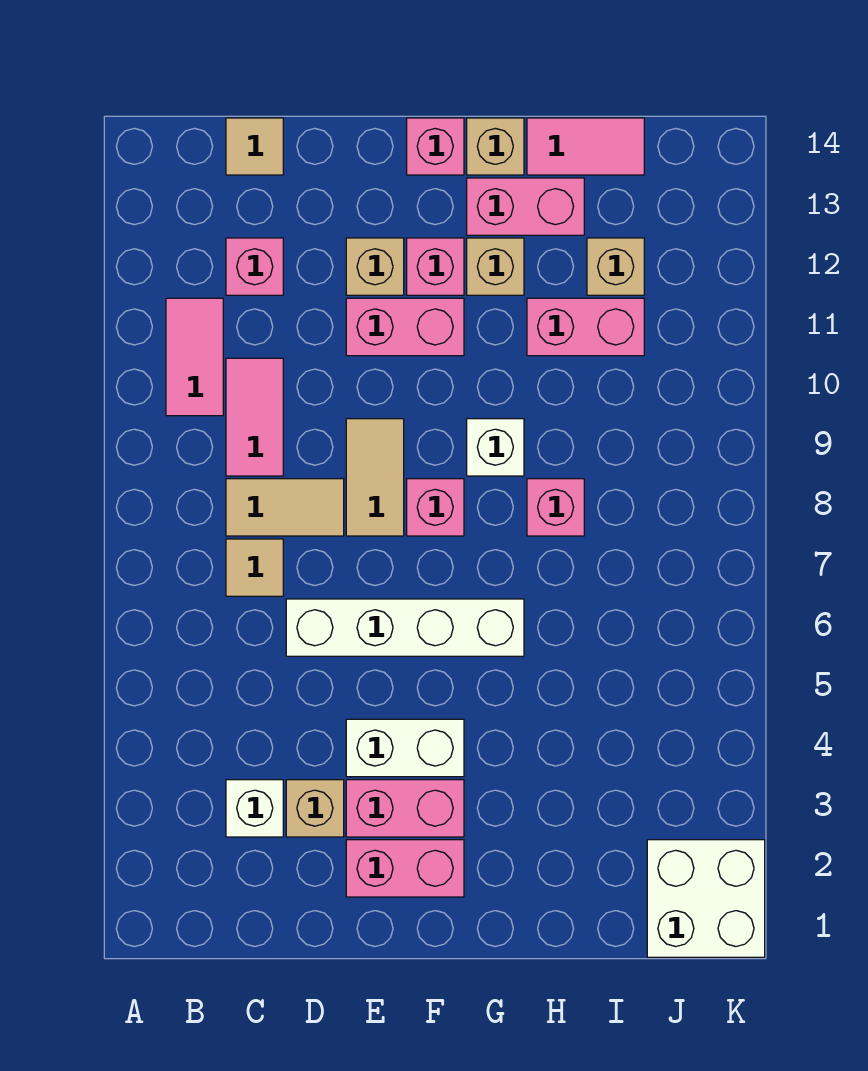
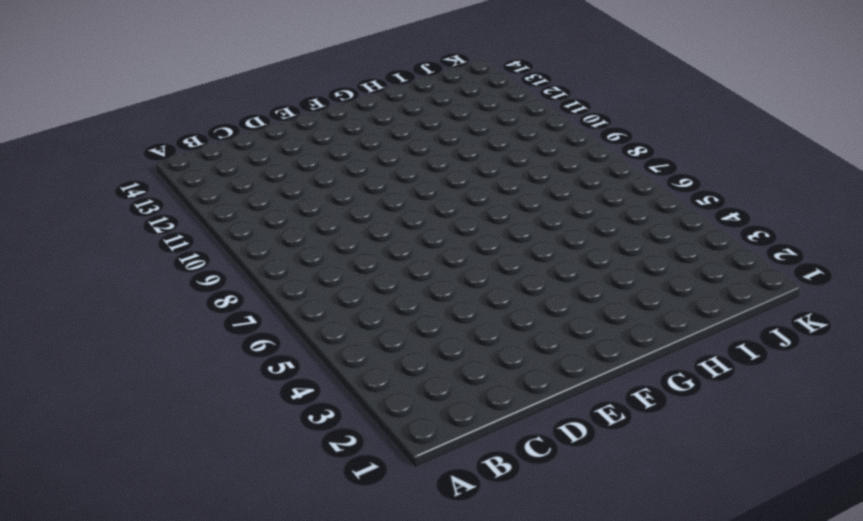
none -> pink 1x2 tile [166,298,223,416]
none -> white 1x1 brick [226,780,283,837]
none -> tan 1x1 tile [226,539,283,596]

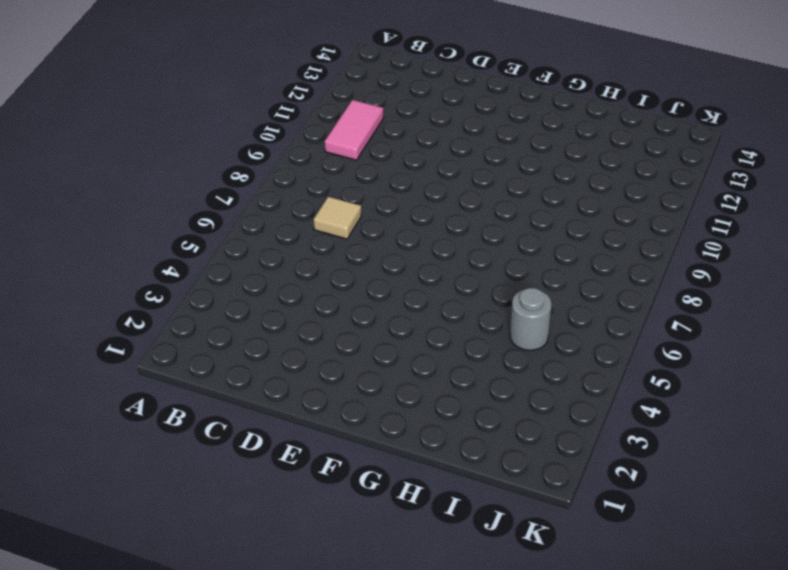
grey 1x1 round brick [510,288,552,350] -> none
none -> white 1x1 brick [226,780,283,837]
none -> tan 1x2 tile [226,479,344,536]
none -> pink 1x2 tile [226,358,283,476]

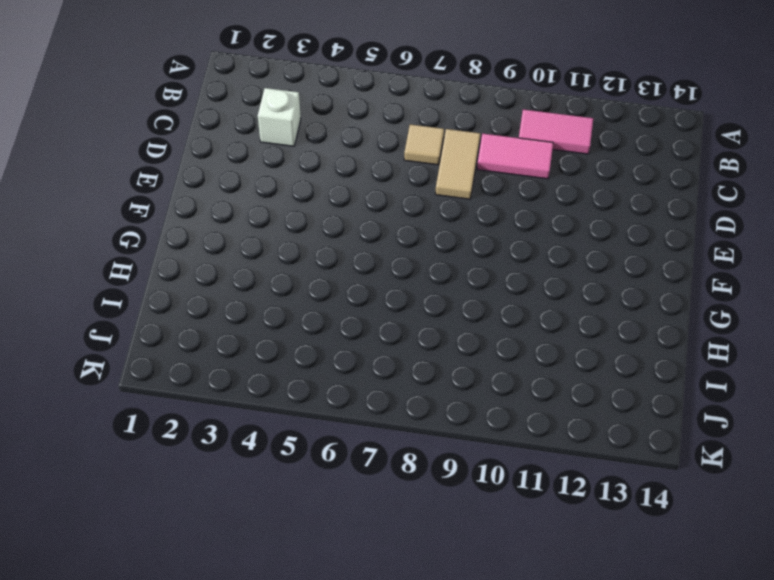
none -> pink 1x1 brick [226,238,283,295]
none -> tan 1x1 tile [226,118,283,175]
none -> tan 1x1 brick [286,780,344,837]

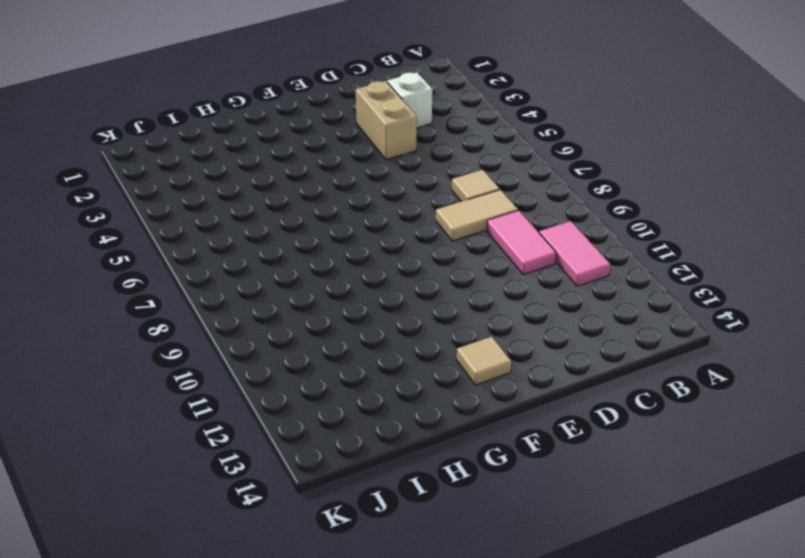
tan 1x2 brick [356,81,417,160] -> tan 1x1 brick [286,780,344,837]
tan 1x1 tile [457,337,511,385] -> tan 1x1 tile moved to [226,118,283,175]
none -> pink 1x1 brick [226,238,283,295]
none -> white 1x4 brick [286,599,524,656]
none -> pink 1x2 brick [346,840,464,897]

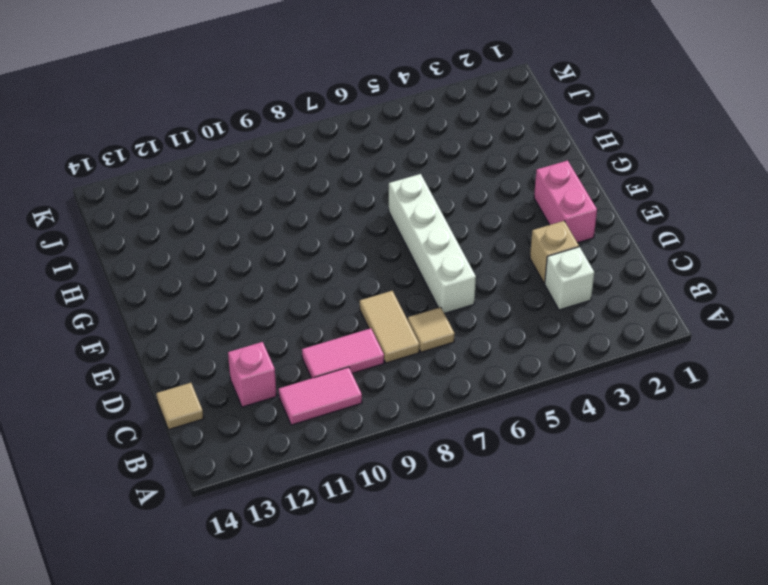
none -> pink 1x2 brick [346,780,464,837]
none -> white 1x2 brick [346,719,464,777]
none -> tan 1x2 tile [346,419,404,536]

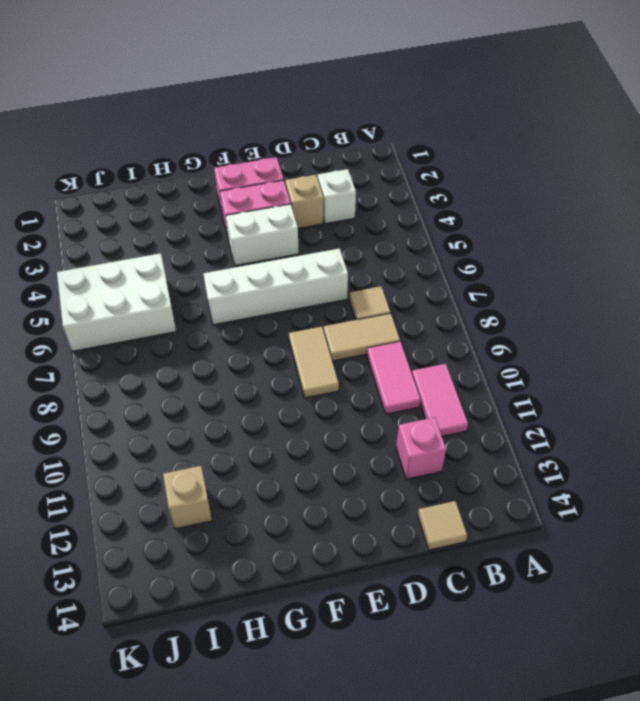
white 2x3 brick [57,253,176,351] -> none
none -> pink 1x2 brick [346,298,464,356]
none -> tan 1x1 brick [346,238,404,295]
none -> pink 1x1 brick [407,479,464,536]

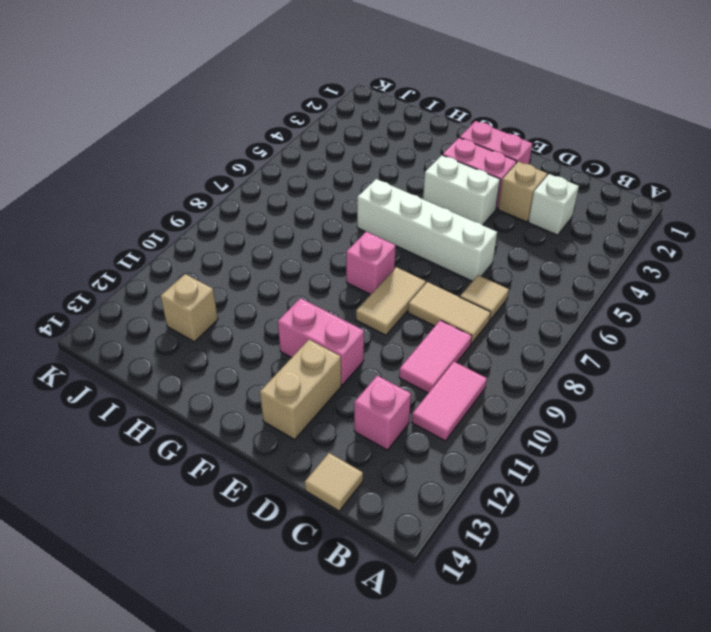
tan 1x2 brick [260,340,341,439] -> tan 1x1 brick [346,238,404,295]
none -> pink 1x1 brick [407,238,464,295]
none -> pink 1x1 brick [407,118,464,175]
none -> white 1x1 brick [467,419,524,476]

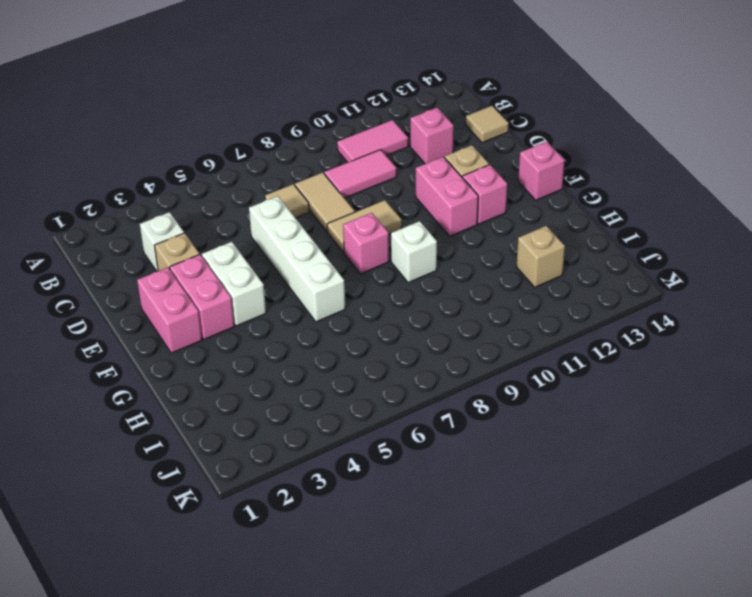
none -> tan 1x1 brick [467,238,524,295]
none -> pink 1x2 brick [467,178,584,235]
none -> tan 1x1 brick [467,118,524,175]

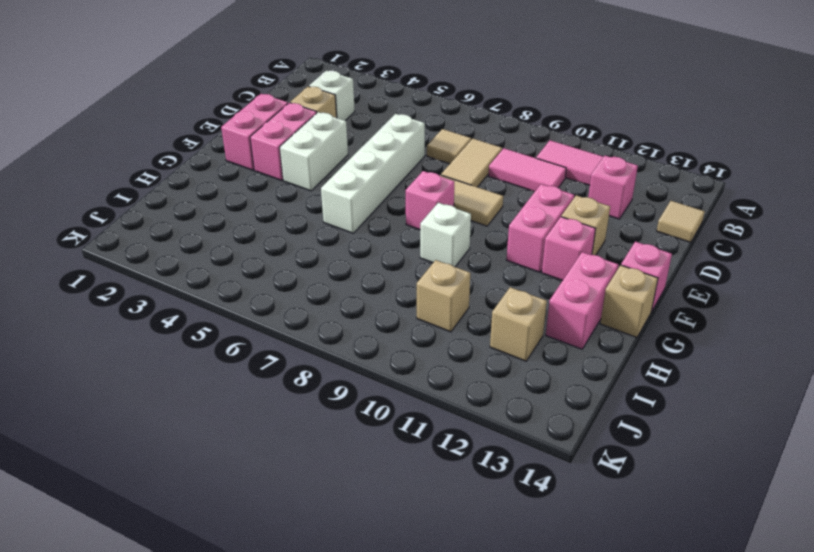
tan 1x1 brick [417,260,470,332] -> tan 1x1 brick moved to [467,238,524,295]
none -> pink 1x1 brick [527,479,584,536]
none -> pink 1x2 brick [527,298,644,356]
none -> pink 1x2 tile [527,118,644,175]

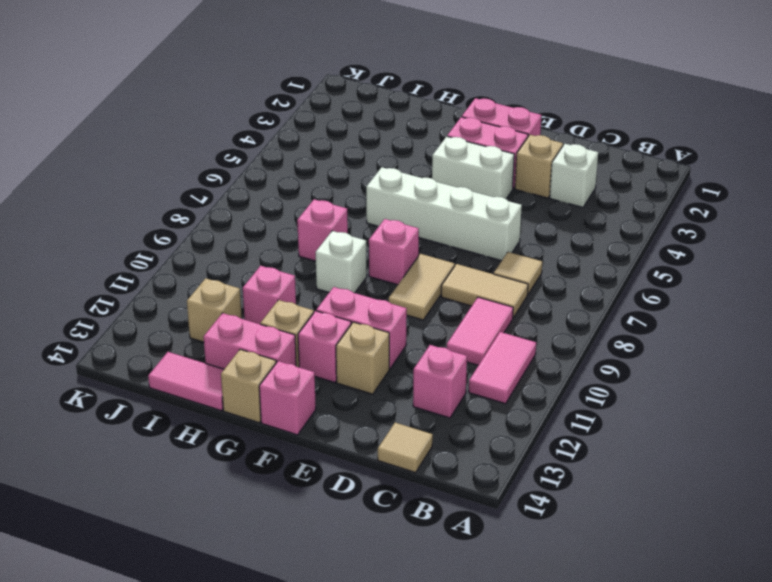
pink 1x1 brick [243,266,296,324] -> pink 1x2 brick [527,298,644,356]
none -> white 2x2 brick [647,840,765,957]

